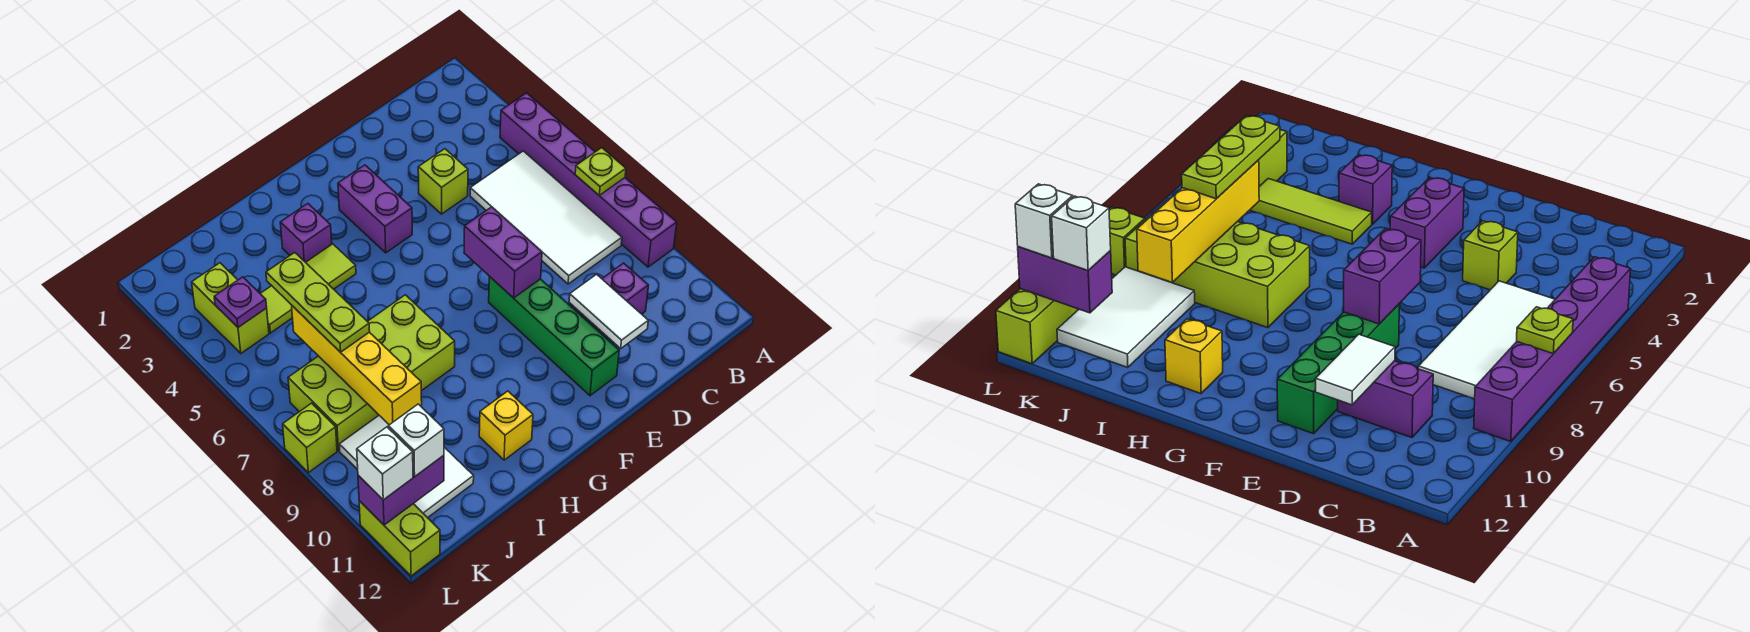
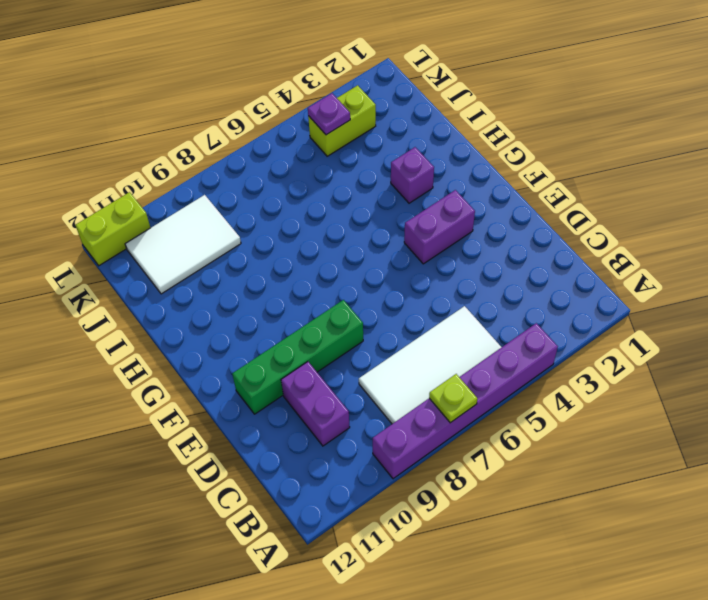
none -> lime 1x1 brick [418,149,468,214]
none -> lime 1x3 tile [260,244,356,333]
none -> lime 2x4 brick [288,295,455,451]

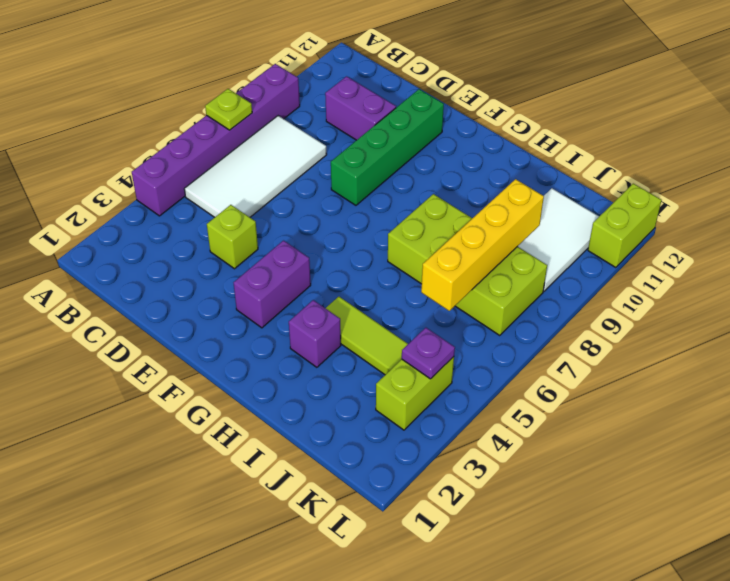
none -> yellow 1x1 brick [479,391,533,460]
none -> lime 1x1 brick [283,403,337,473]
none -> white 1x2 tile [569,274,648,348]

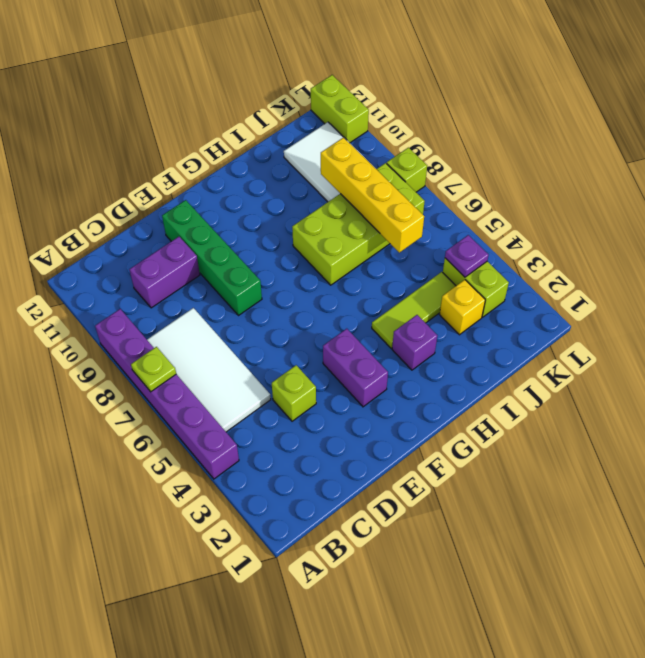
yellow 1x1 brick [440,280,485,335] -> yellow 1x1 brick moved to [479,391,533,460]
none -> white 1x2 tile [569,274,648,348]
none -> purple 1x2 brick [464,207,542,298]
none -> purple 1x2 brick [358,455,444,525]

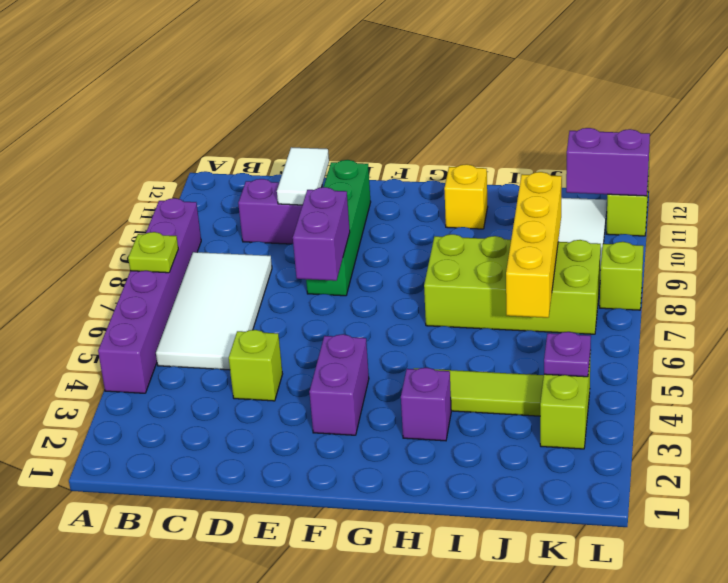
none -> lime 1x3 plate [266,253,370,352]
none -> white 1x1 brick [388,404,444,476]
none -> white 1x1 brick [357,427,413,500]

